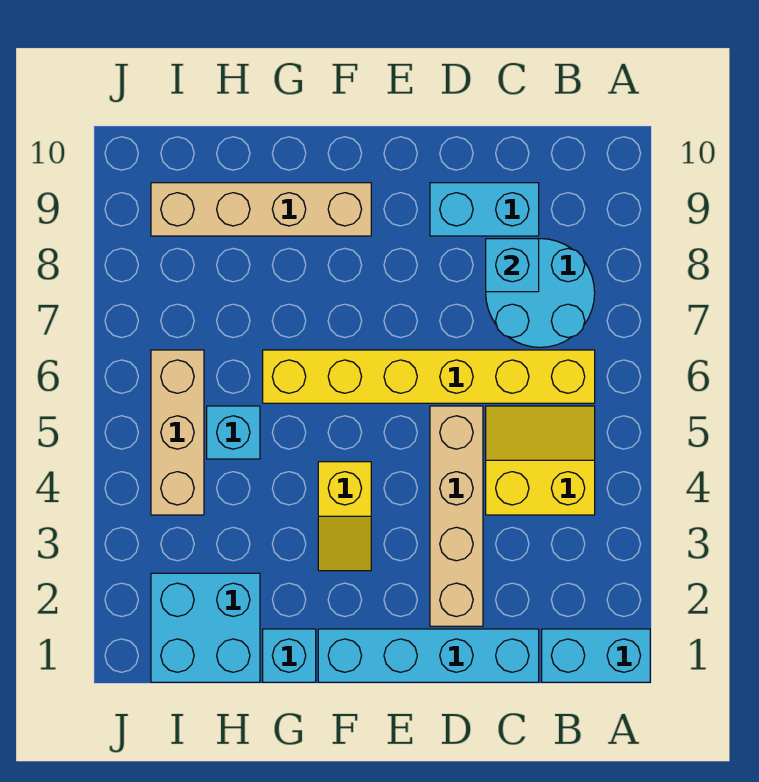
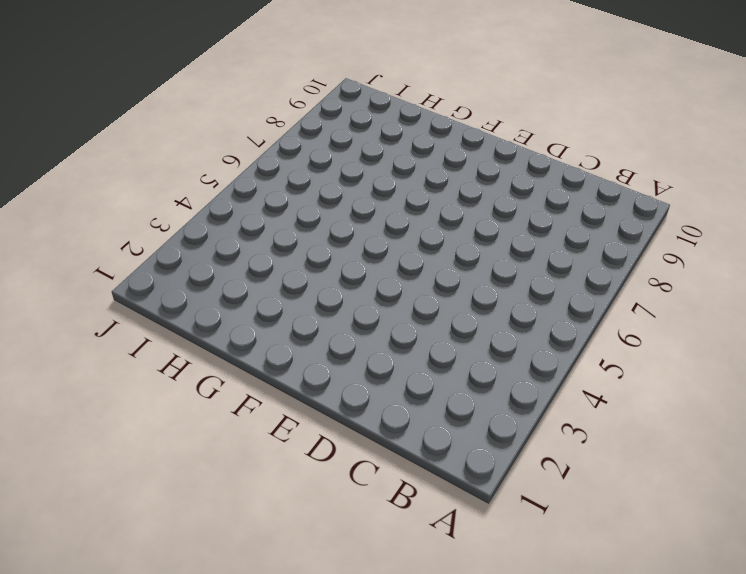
none -> cyan 1x2 brick [542,629,650,682]
none -> yellow 2x2 slope [486,406,595,515]
none -> yellow 1x6 brick [263,350,595,403]

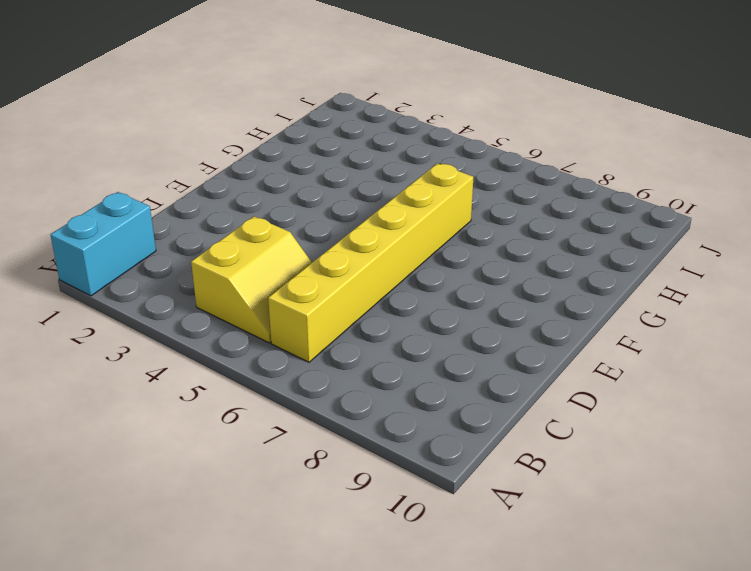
none -> cyan 2x2 round brick [486,239,595,347]
none -> cyan 1x4 brick [318,629,539,682]
none -> cyan 1x2 brick [430,183,539,236]

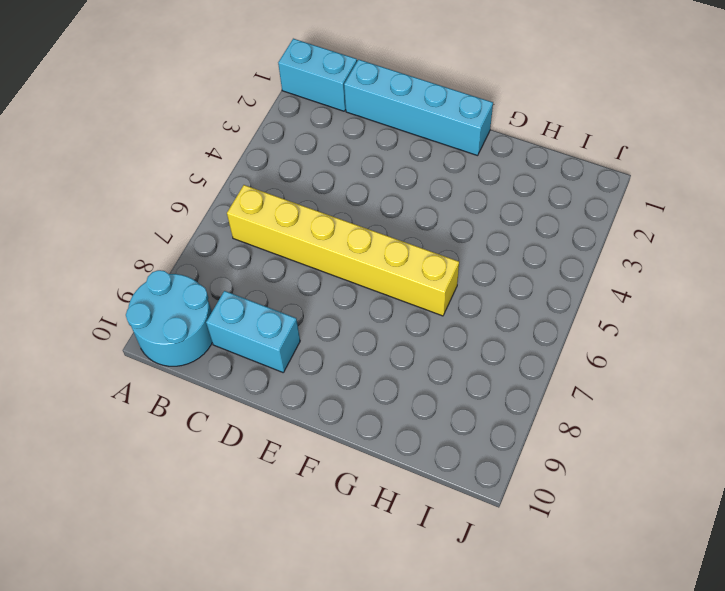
cyan 2x2 round brick [126,270,212,366] -> cyan 2x2 round brick moved to [486,239,595,347]
none -> yellow 2x2 slope [486,406,595,515]
none -> tan 1x4 brick [430,406,483,626]
none -> yellow 1x2 slope [318,462,371,571]

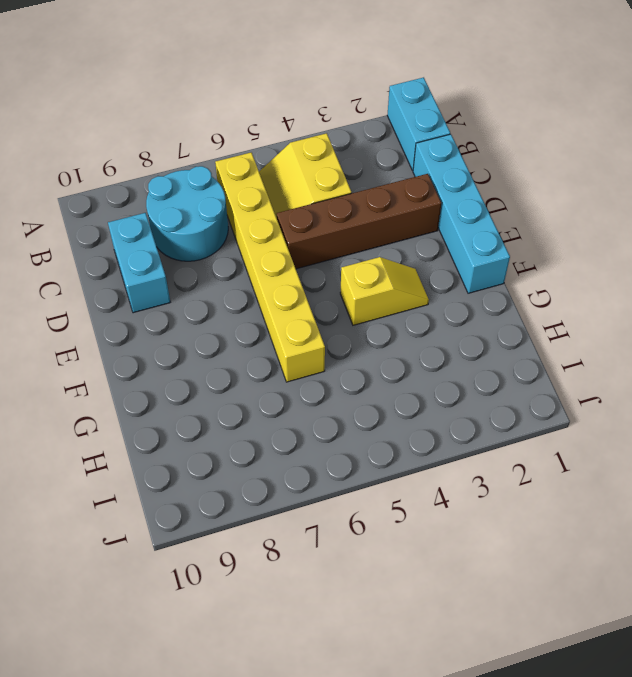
brown 1x4 brick [277,174,441,269] -> tan 1x4 brick [430,406,483,626]
none -> tan 1x4 brick [151,183,371,236]
none -> cyan 1x1 brick [263,629,316,682]
none -> cyan 2x2 brick [151,573,260,682]

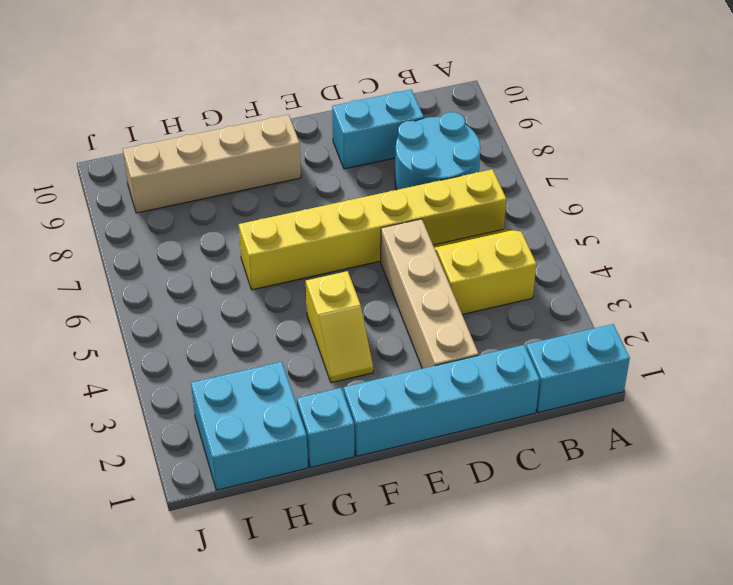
none -> cyan 1x1 brick [207,406,260,459]
none -> tan 1x3 brick [151,350,204,515]
none -> cyan 1x1 brick [486,239,539,292]

